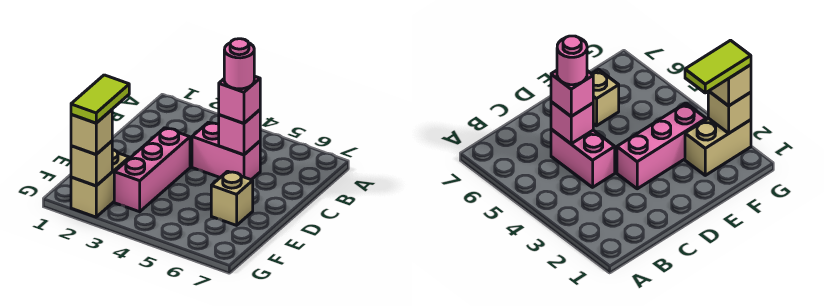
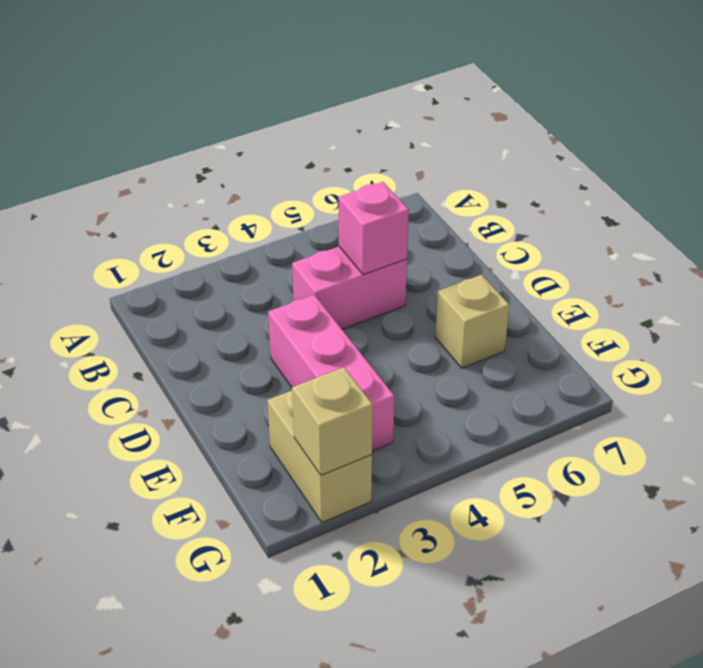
none -> pink 1x1 brick [219,76,260,123]
none -> tan 1x1 brick [71,110,112,154]

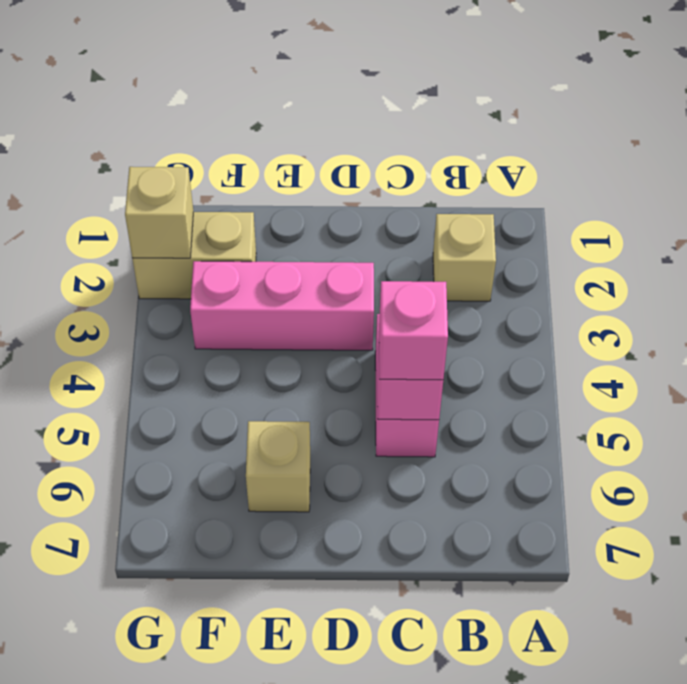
tan 1x1 brick [433,214,496,301] -> tan 1x1 brick moved to [71,110,112,154]
none -> pink 1x1 round brick [224,39,254,89]
none -> lime 1x2 tile [71,75,129,123]

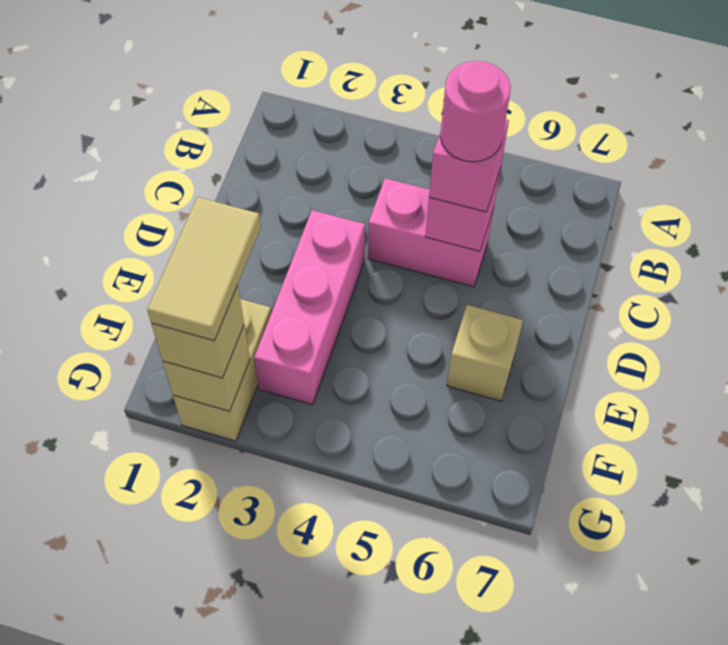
tan 1x2 tile [147,197,261,340] -> lime 1x2 tile [71,75,129,123]

